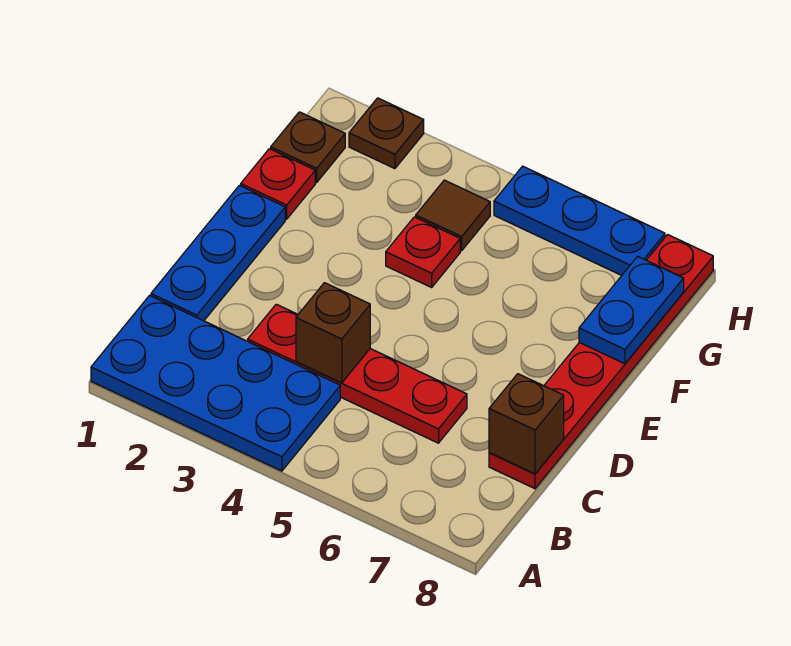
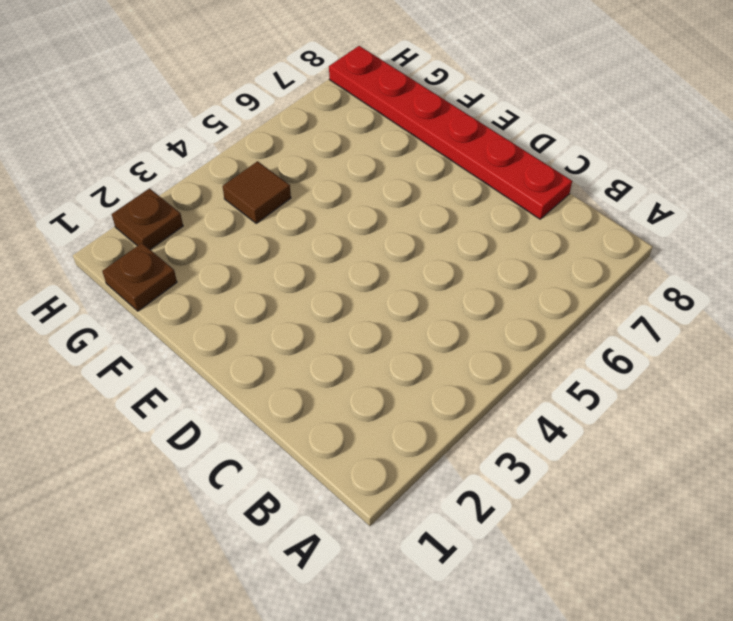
none -> blue 2x4 plate [91,295,340,471]
none -> blue 1x3 plate [151,185,285,321]
none -> red 1x4 plate [248,304,467,443]

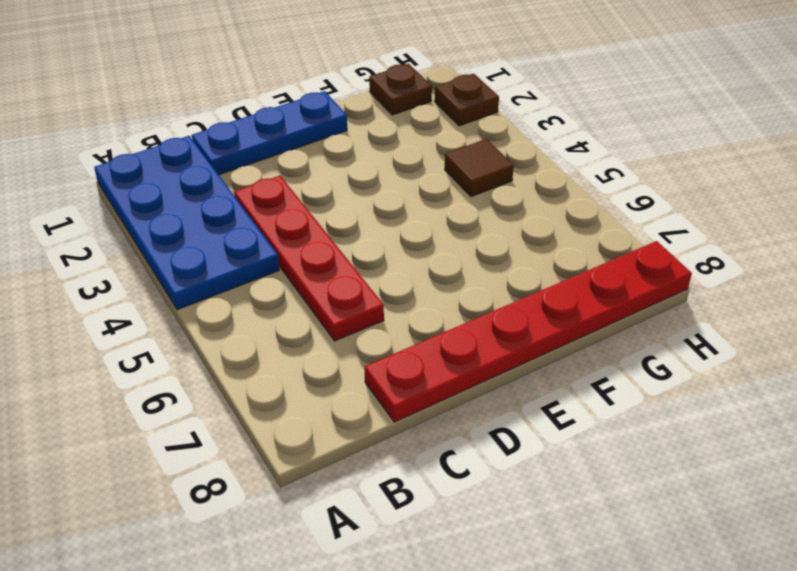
none -> red 1x1 plate [241,149,315,219]
none -> red 1x1 plate [386,217,460,287]
none -> blue 1x3 plate [494,166,665,275]

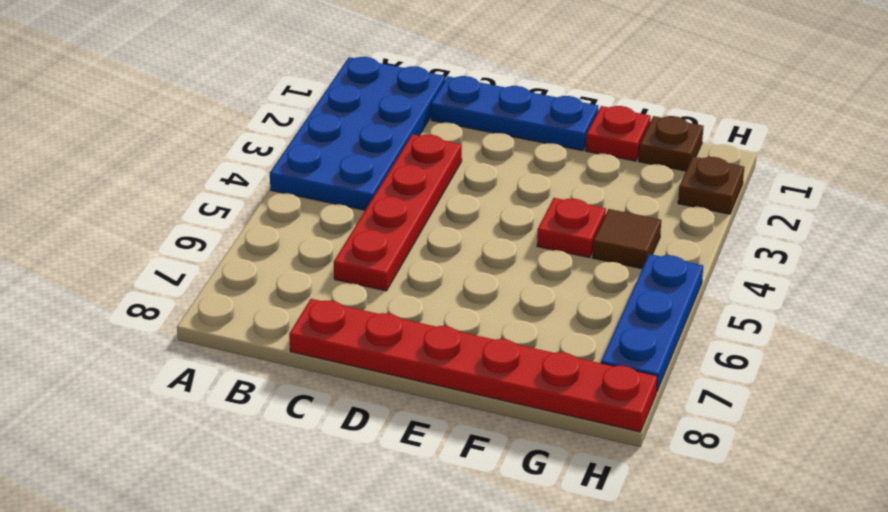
none -> brown 1x1 brick [296,283,370,383]
none -> brown 1x1 brick [489,374,564,474]
none -> blue 1x2 plate [579,256,684,364]

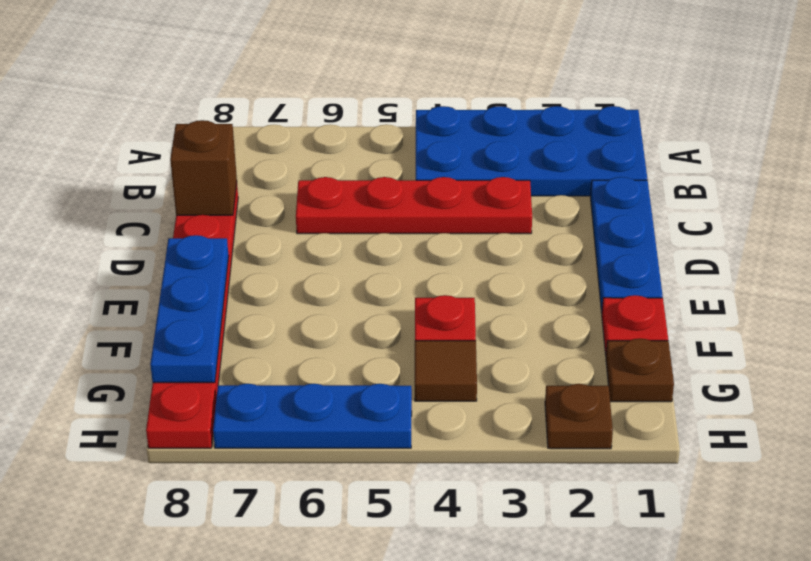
blue 1x3 plate [150,235,229,383] -> blue 1x2 plate [579,256,684,364]
none -> brown 1x1 brick [296,283,370,383]

